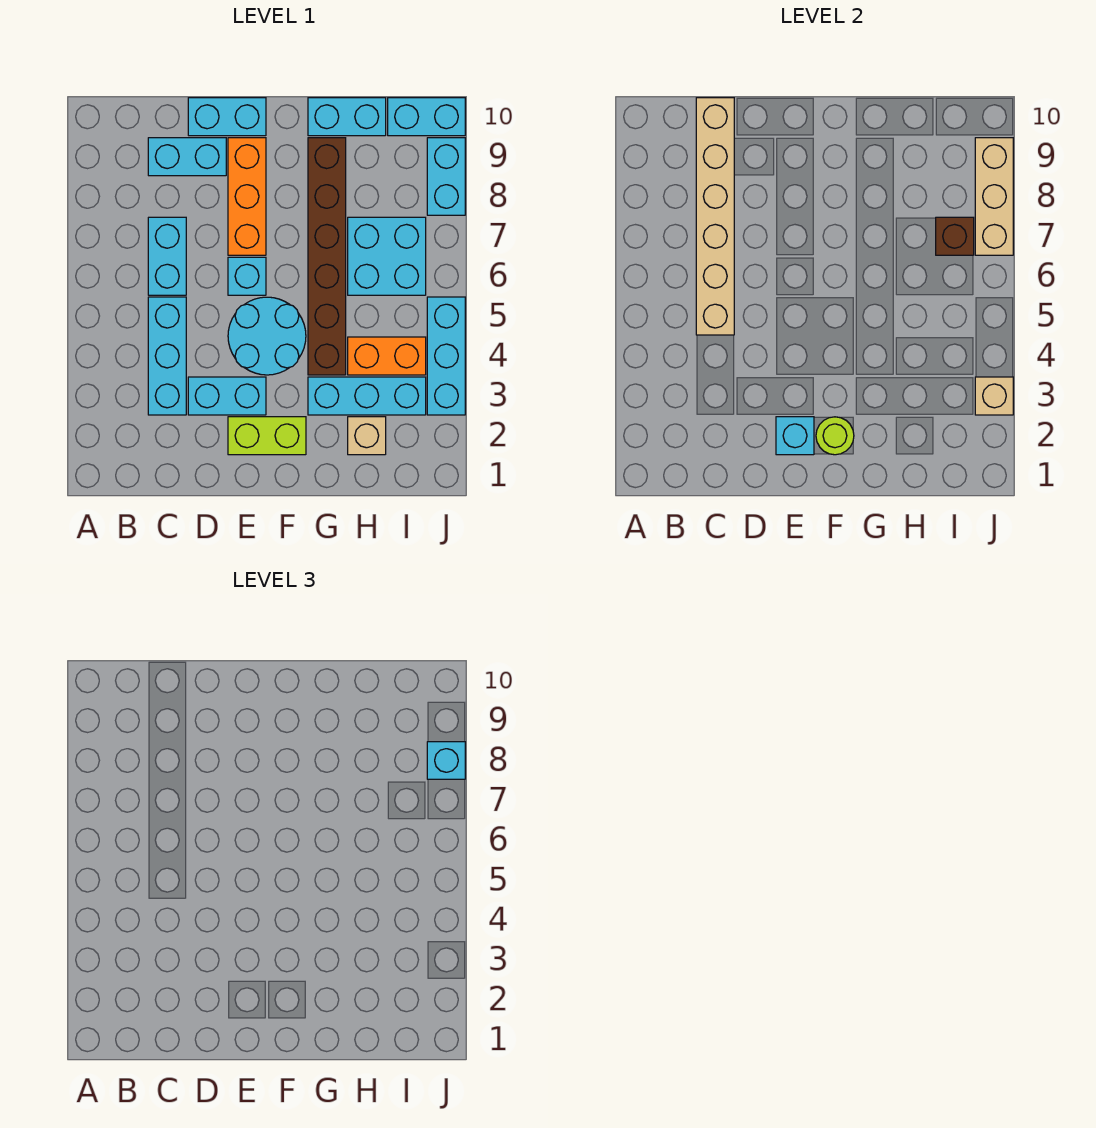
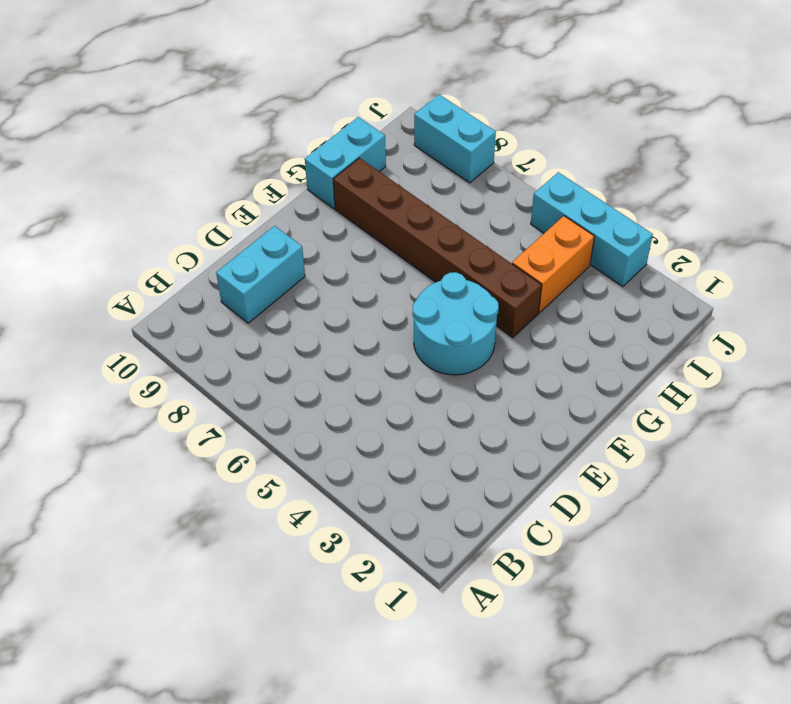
none -> cyan 1x3 brick [148,297,186,415]
none -> cyan 1x2 brick [148,217,186,295]
none -> cyan 1x2 brick [188,377,266,415]

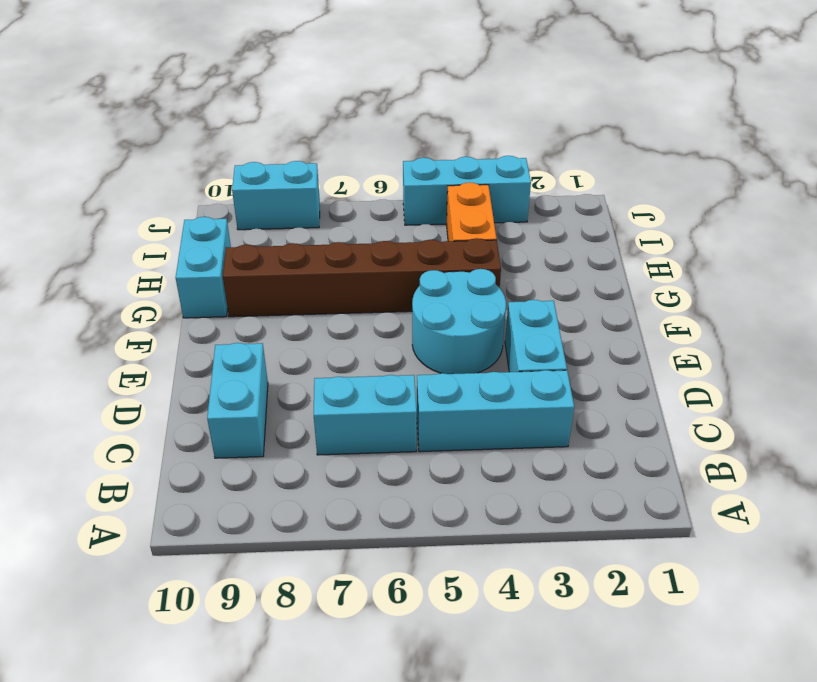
none -> cyan 1x2 brick [188,98,266,136]
none -> lime 1x2 brick [228,417,306,455]
none -> cyan 1x1 brick [228,257,266,295]

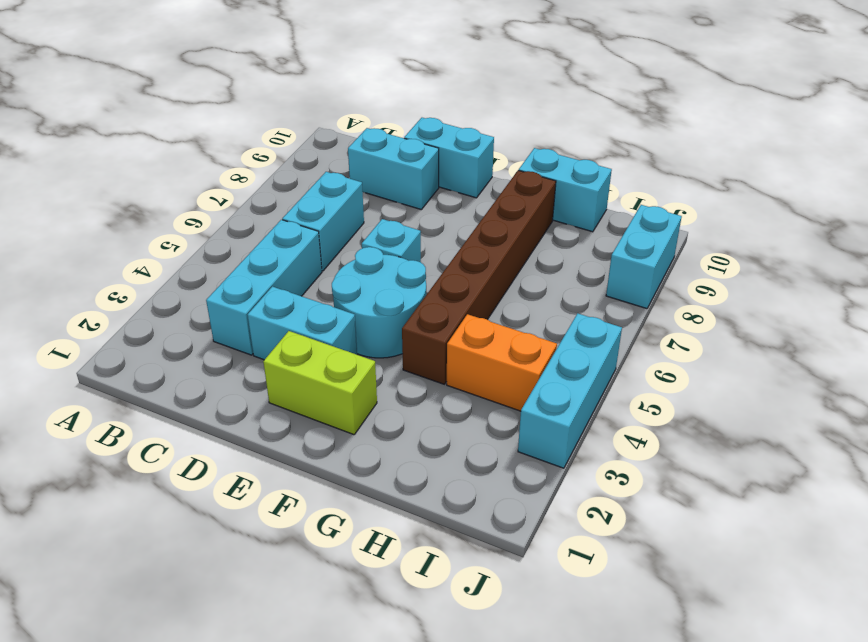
none -> orange 1x3 brick [228,138,266,255]
none -> cyan 1x3 brick [308,377,426,415]
none -> tan 1x1 brick [348,417,386,455]

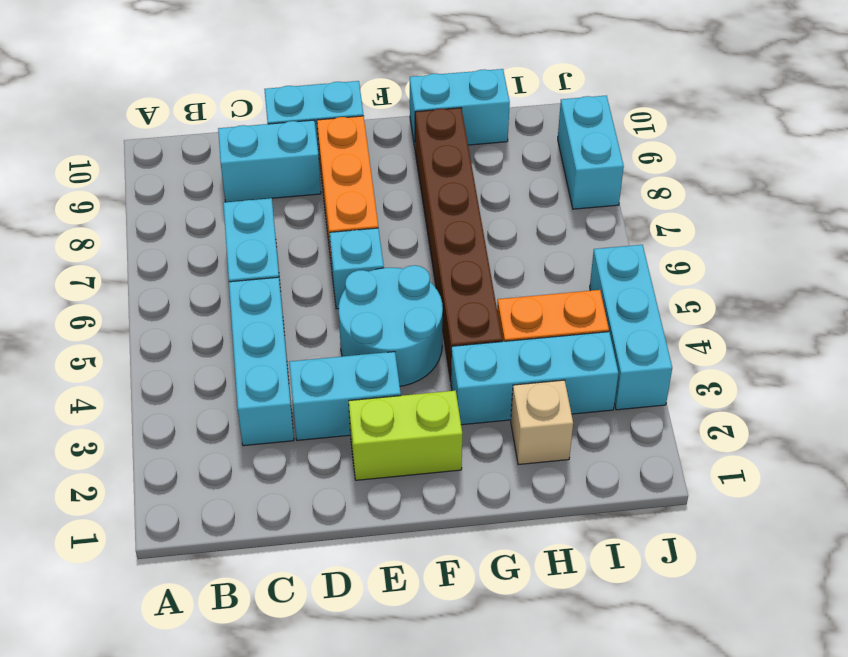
none -> cyan 2x2 brick [348,217,426,295]
none -> cyan 1x2 brick [388,98,465,136]
none -> tan 1x6 brick [696,98,734,335]

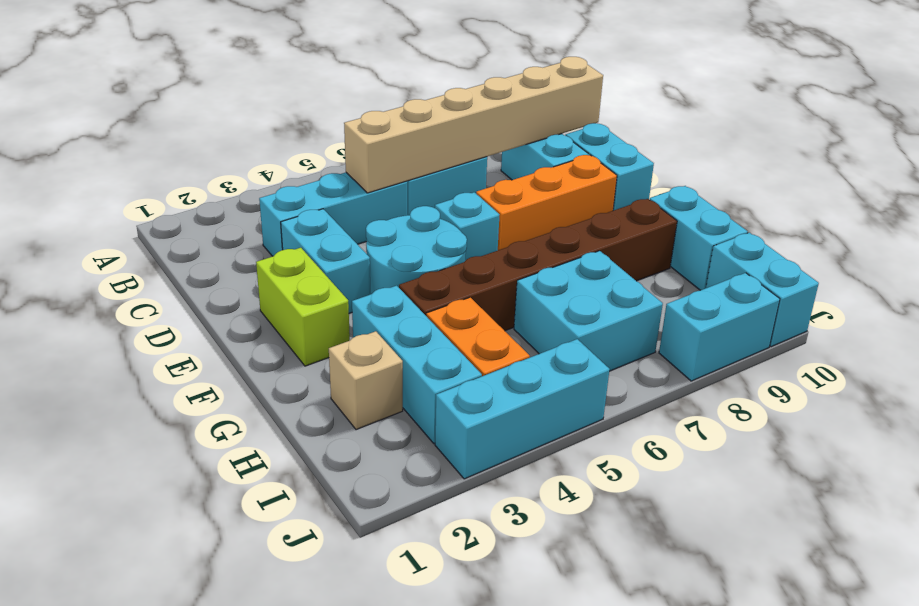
none -> cyan 1x1 brick [776,417,814,455]
none -> lime 1x1 round brick [816,417,854,455]
none -> brown 1x1 brick [936,217,974,255]

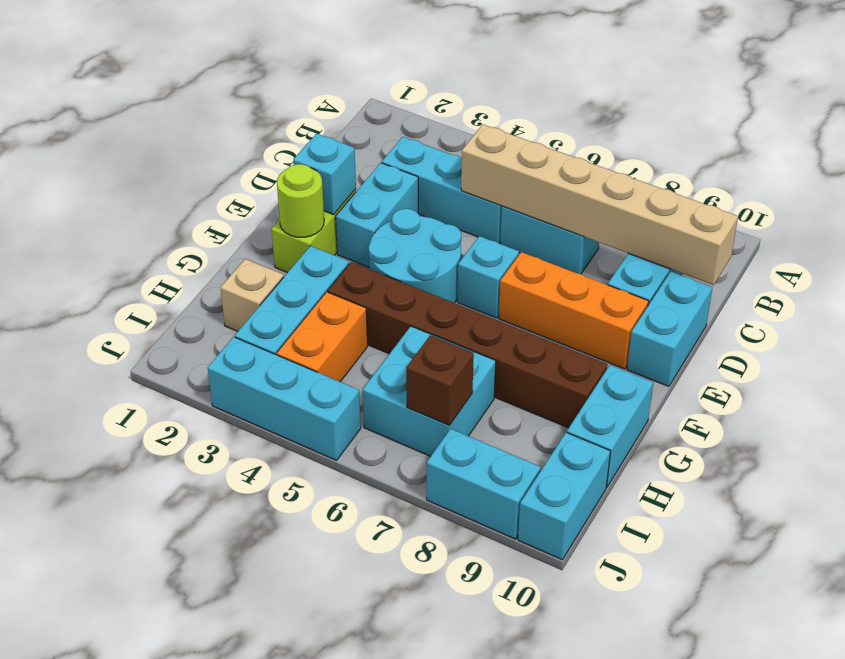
none -> tan 1x1 brick [975,377,1013,415]
none -> tan 1x3 brick [975,138,1013,255]
none -> cyan 1x1 brick [427,742,465,779]

